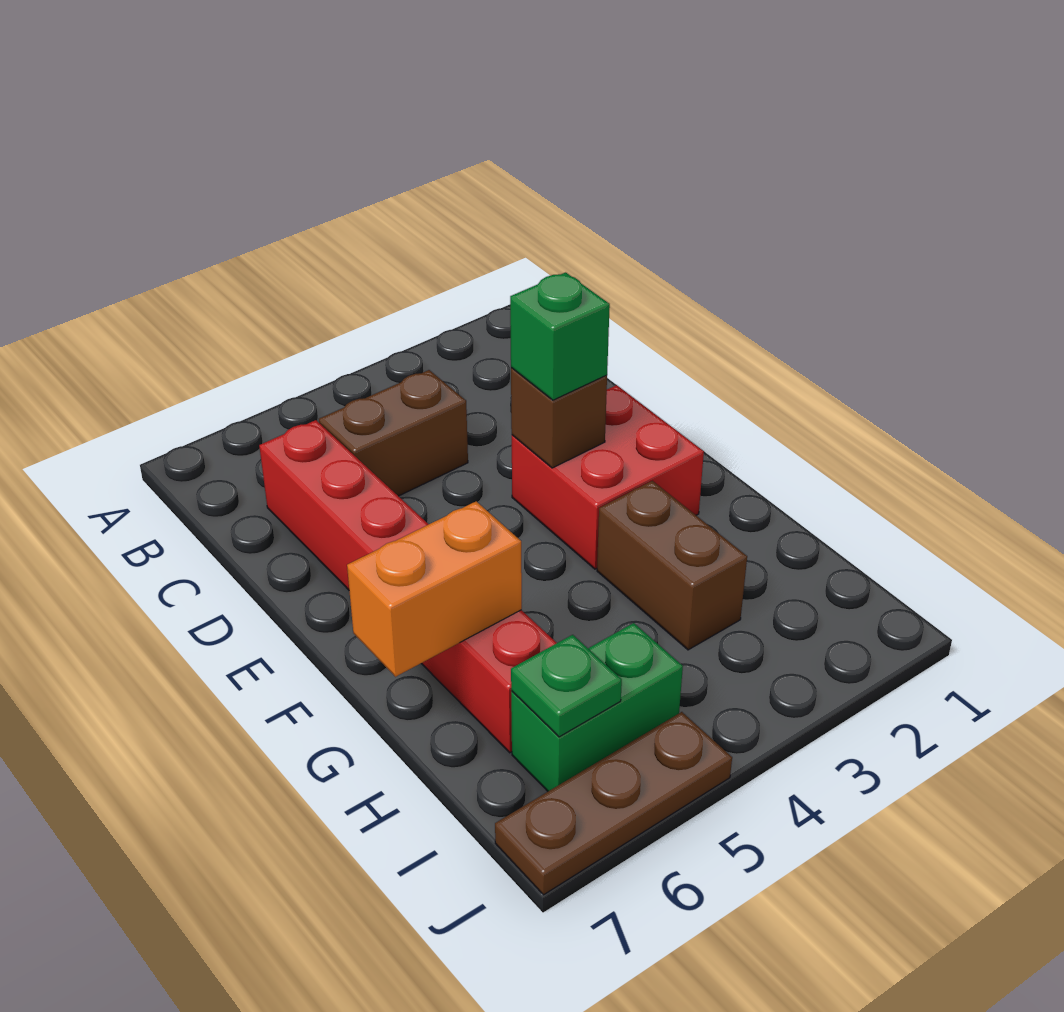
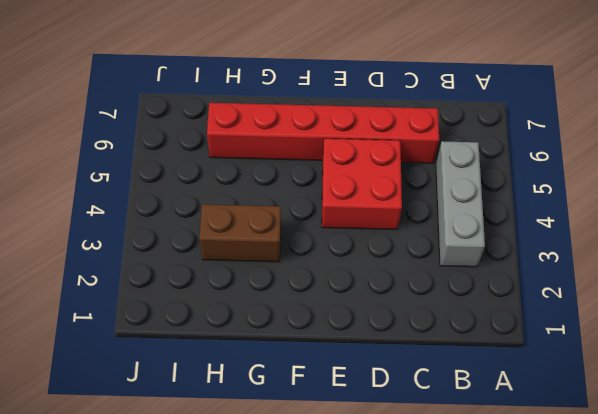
grey 1x3 brick [436,141,485,267] -> none
red 2x2 brick [322,138,402,229] -> red 2x2 brick moved to [512,385,704,569]
none -> brown 1x2 brick [319,370,468,496]
none -> green 1x2 brick [511,623,683,791]

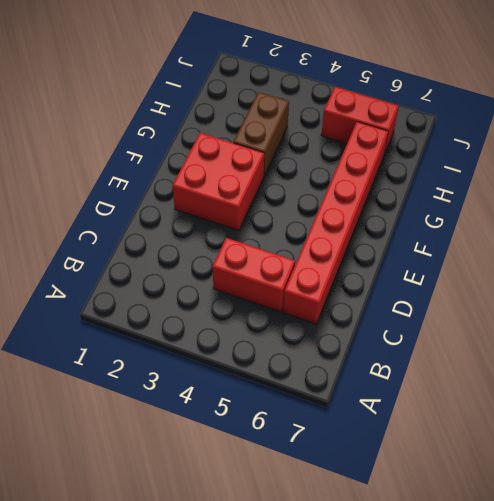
red 1x2 brick [212,238,295,312] -> brown 1x2 brick [319,370,468,496]
red 1x2 brick [321,87,399,154] -> green 1x2 brick [511,623,683,791]
none -> brown 1x3 plate [495,712,732,895]
none -> brown 1x1 brick [511,368,607,468]

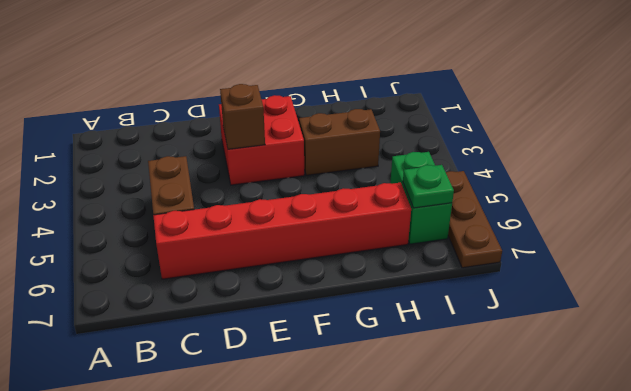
none -> orange 1x2 brick [347,501,522,677]
none -> green 1x1 brick [510,272,610,400]

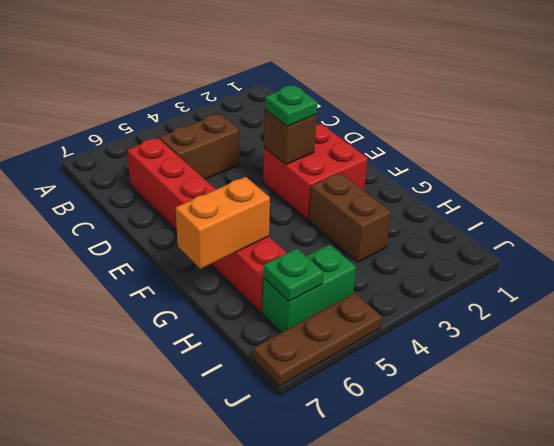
green 1x1 plate [265,85,317,126] -> green 1x1 brick [510,272,610,400]

